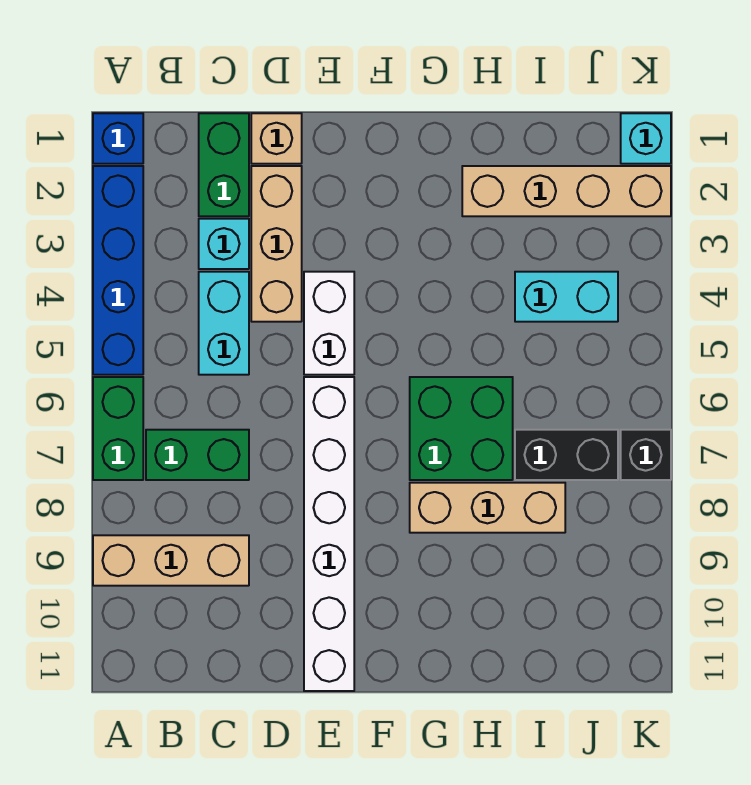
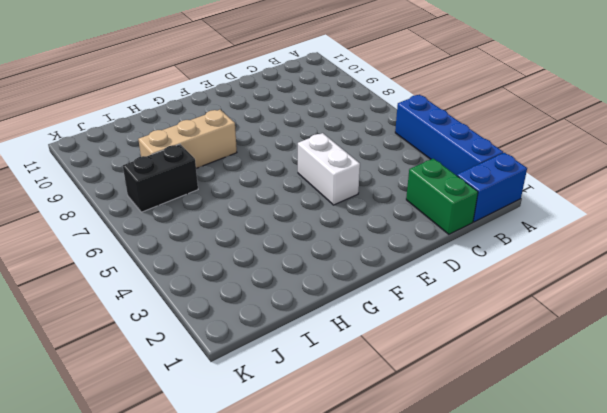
blue 1x2 brick [457,153,527,222] -> blue 1x1 brick [93,113,143,164]
none -> green 1x2 brick [93,377,143,480]
none -> tan 1x3 brick [93,535,249,586]
none -> green 1x2 brick [146,430,249,480]

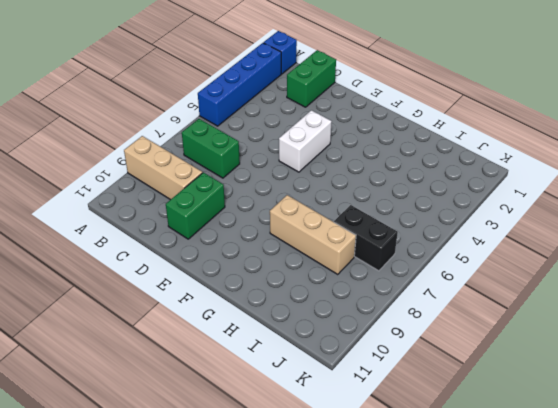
green 1x2 brick [166,172,225,239] -> green 1x2 brick moved to [93,377,143,480]
none -> cyan 1x1 brick [199,219,249,269]
none -> cyan 1x2 brick [199,272,249,375]
none -> tan 1x1 brick [251,113,302,164]

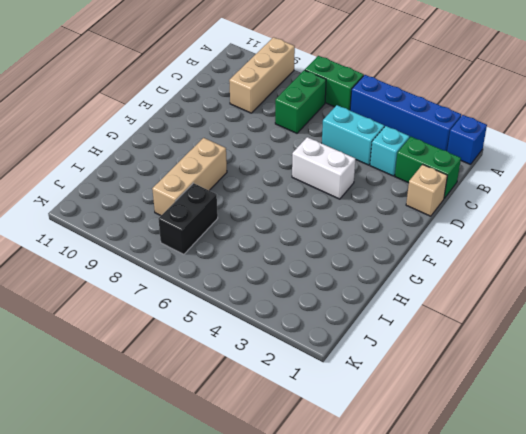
none -> tan 1x3 brick [251,166,302,322]
none -> white 1x6 brick [304,377,354,691]
none -> green 2x2 brick [410,377,513,480]

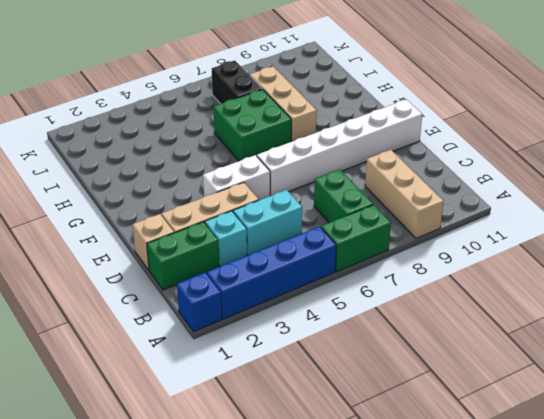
none -> tan 1x4 brick [462,166,671,216]
none -> cyan 1x2 brick [515,272,618,322]
none -> cyan 1x1 brick [621,113,671,164]

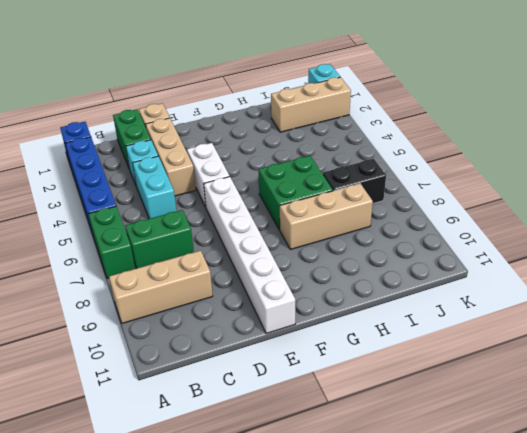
tan 1x3 brick [271,77,351,132] -> tan 1x4 brick [462,166,671,216]
none -> cyan 1x2 brick [515,272,618,322]
none -> black 1x1 brick [621,430,671,480]

